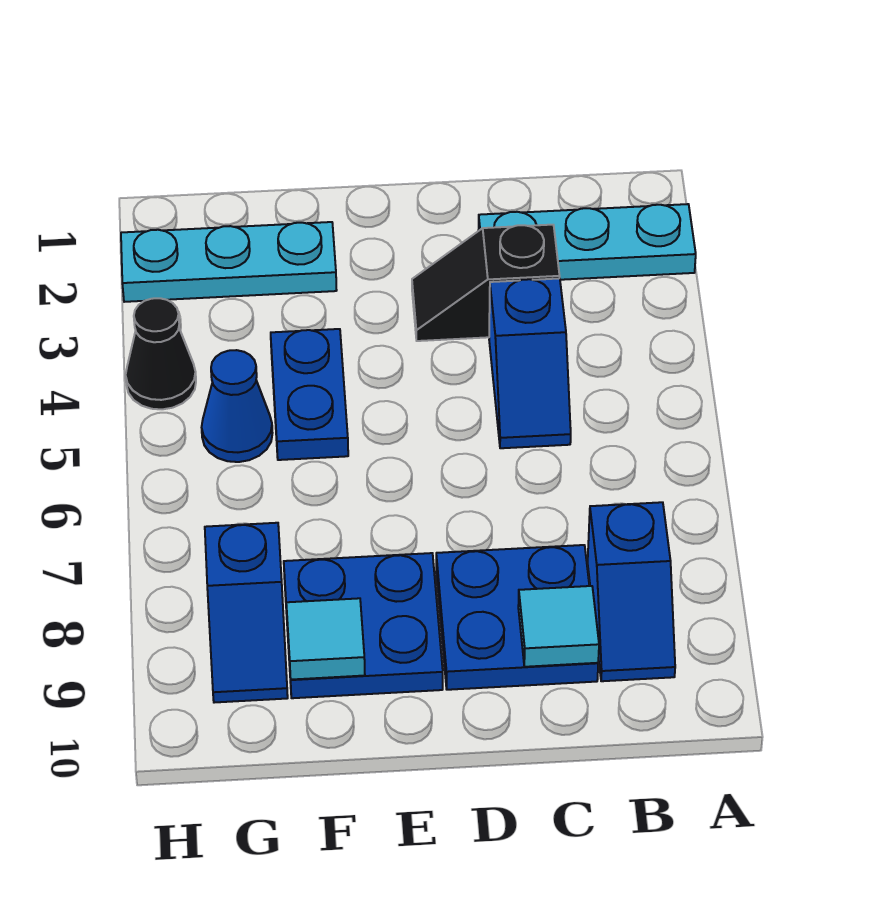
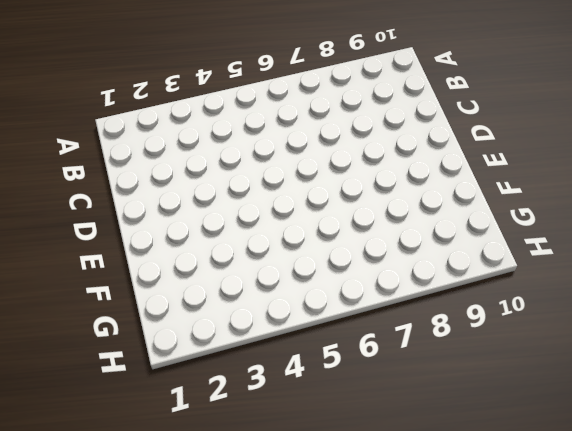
none -> cyan 1x3 plate [478,204,696,280]
none -> blue 1x2 slope [588,502,675,681]
none -> black 1x2 slope [412,225,560,341]

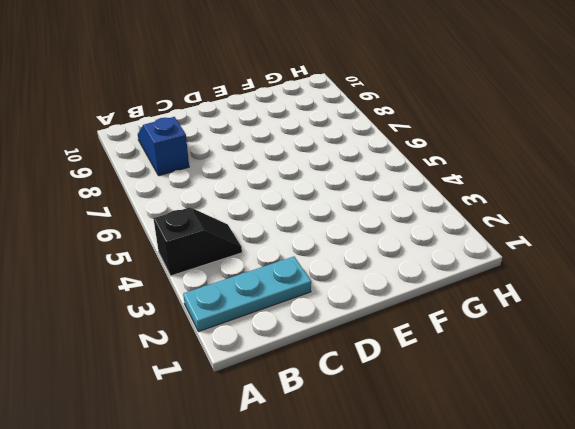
black 1x2 slope [153,207,242,276] -> black 1x2 slope moved to [412,225,560,341]
none -> blue 1x2 slope [489,278,571,448]
none -> blue 2x2 plate [436,545,598,690]
none -> blue 2x2 plate [284,553,443,698]

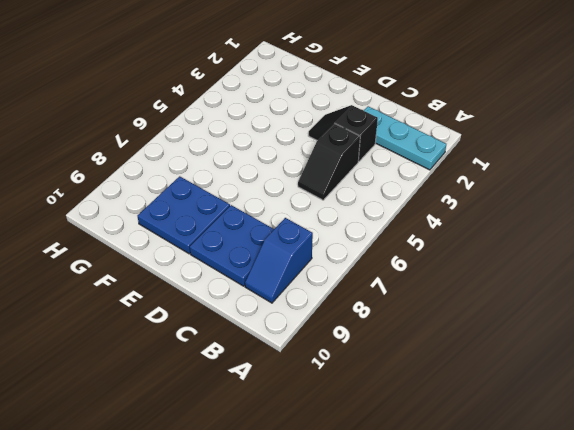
black 1x2 slope [298,123,360,200] -> blue 1x2 slope [489,278,571,448]
none -> cyan 1x3 plate [121,222,337,302]
none -> blue 1x2 plate [271,329,348,460]
none -> blue 1x1 cone [202,350,272,462]

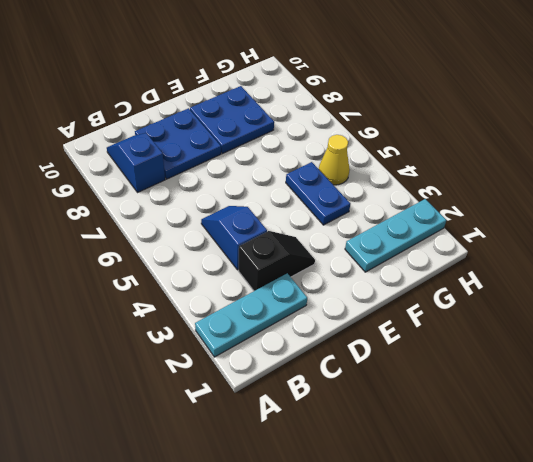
yellow 1x1 cone [319,135,350,185] -> blue 1x1 cone [202,350,272,462]
none -> blue 1x2 slope [205,523,288,703]
none -> black 1x1 cone [126,298,196,409]
none -> cyan 1x1 tile [518,586,599,667]

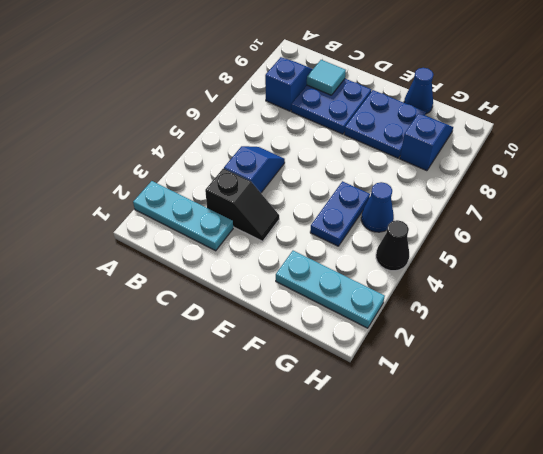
blue 1x1 cone [404,68,434,114] -> none
none -> cyan 1x1 tile [286,598,365,680]

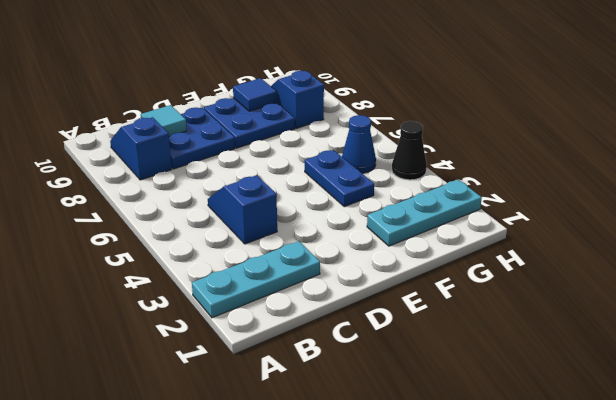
blue 1x1 tile [233,78,277,111] -> cyan 1x1 tile [286,598,365,680]
none -> black 1x2 slope [412,225,560,341]

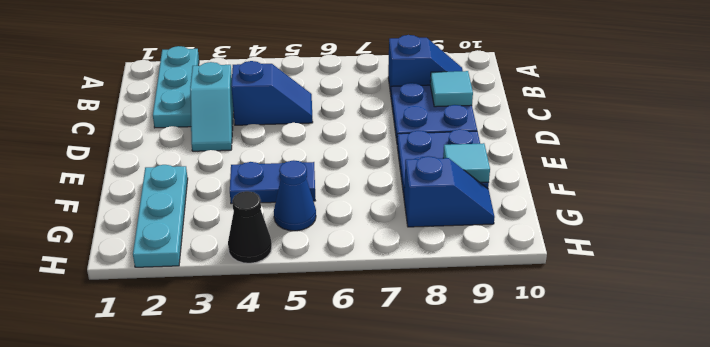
cyan 1x2 slope [190,62,234,151] -> black 1x2 slope [412,225,560,341]

